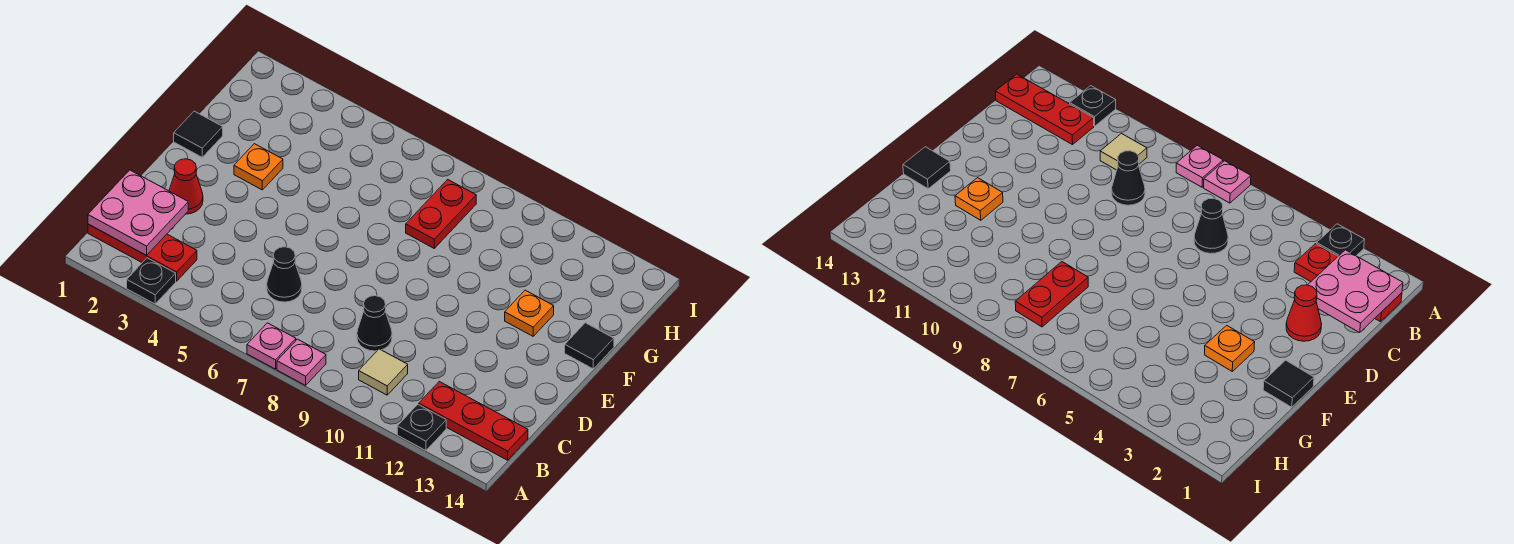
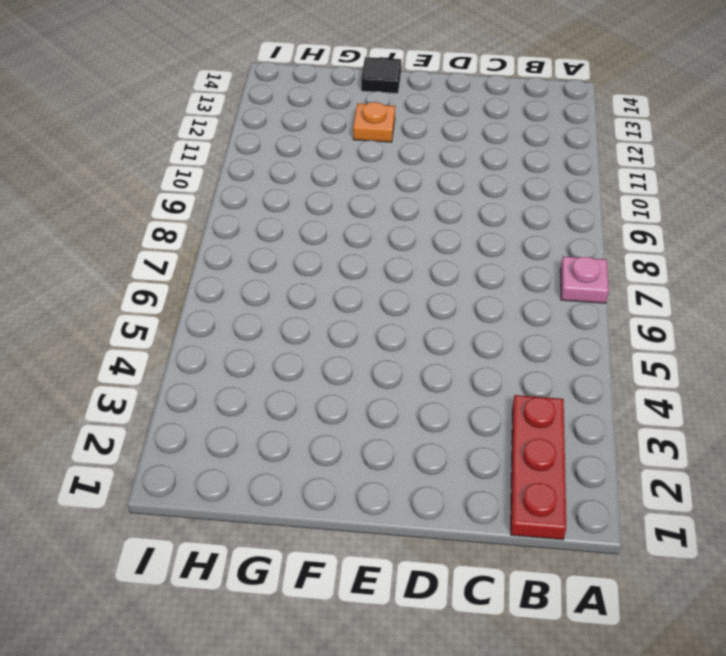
none -> black 1x1 plate [127,258,176,304]
none -> pink 1x1 plate [277,339,326,385]
none -> black 1x1 plate [397,404,446,450]

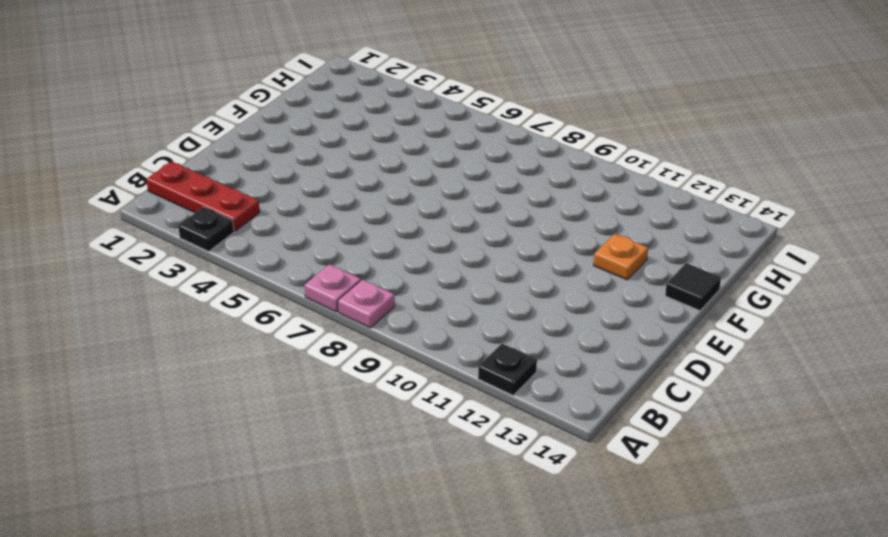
none -> tan 1x1 tile [359,349,408,395]
none -> red 1x3 plate [419,382,528,460]
none -> black 1x1 cone [267,247,302,302]

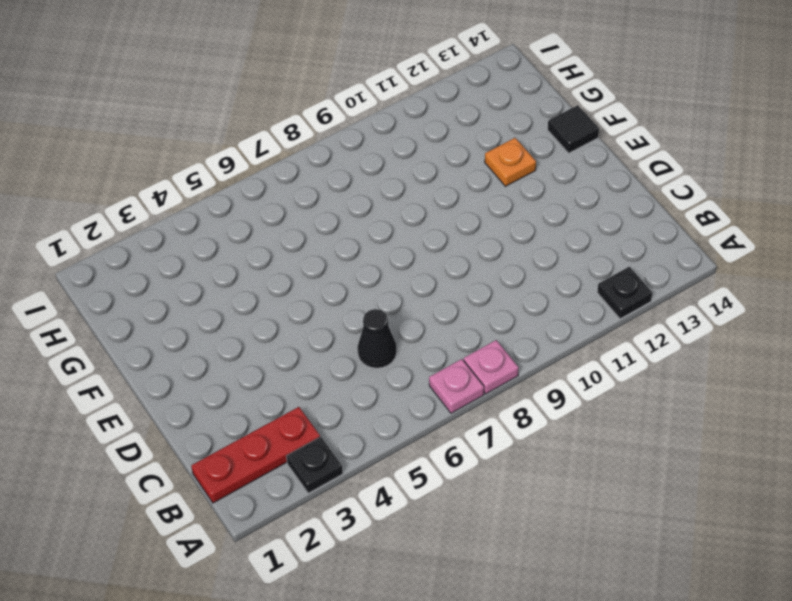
none -> tan 1x1 tile [359,349,408,395]
none -> red 1x3 plate [419,382,528,460]
none -> black 1x1 cone [357,296,392,351]

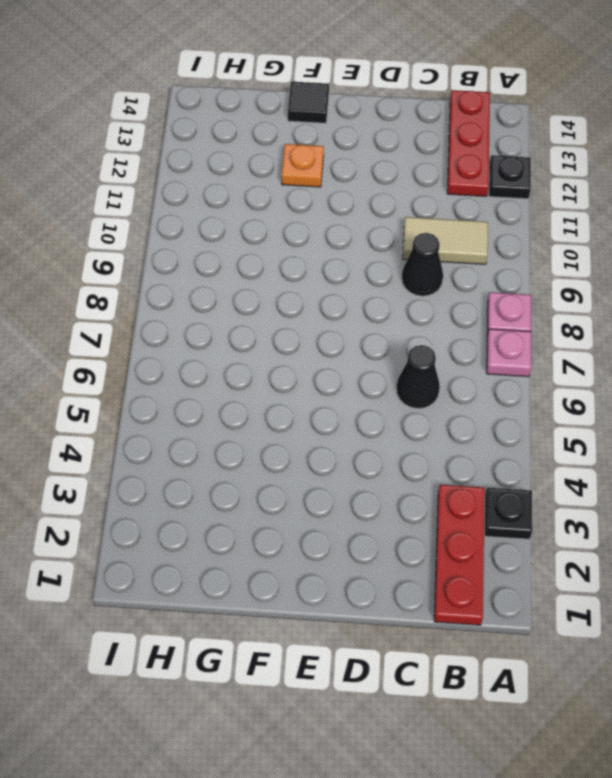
tan 1x2 tile [403,217,488,264] -> tan 1x1 tile [359,349,408,395]
none -> red 1x1 cone [169,159,203,214]
none -> black 1x1 tile [174,111,223,157]
none -> orange 1x1 plate [234,144,283,190]

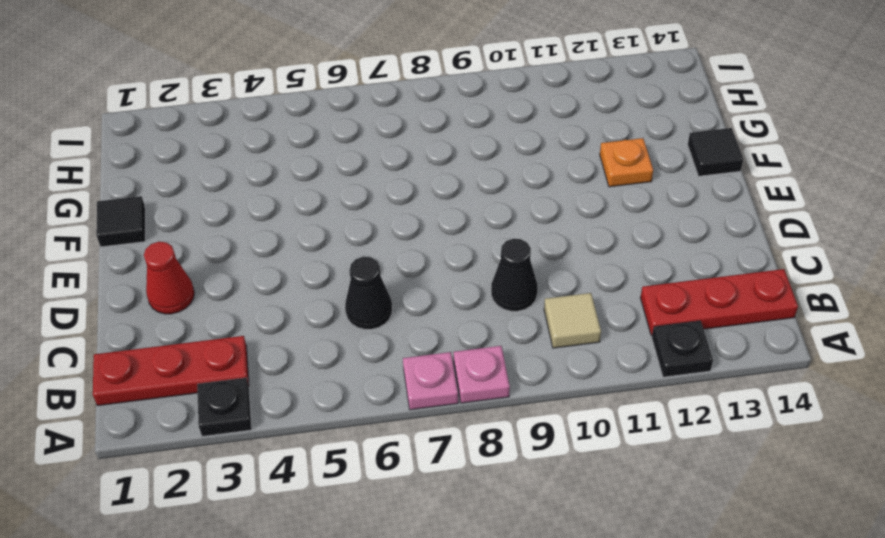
none -> orange 1x1 plate [234,144,283,190]
none -> red 1x2 plate [406,179,476,248]
none -> pink 2x2 plate [88,170,188,255]

